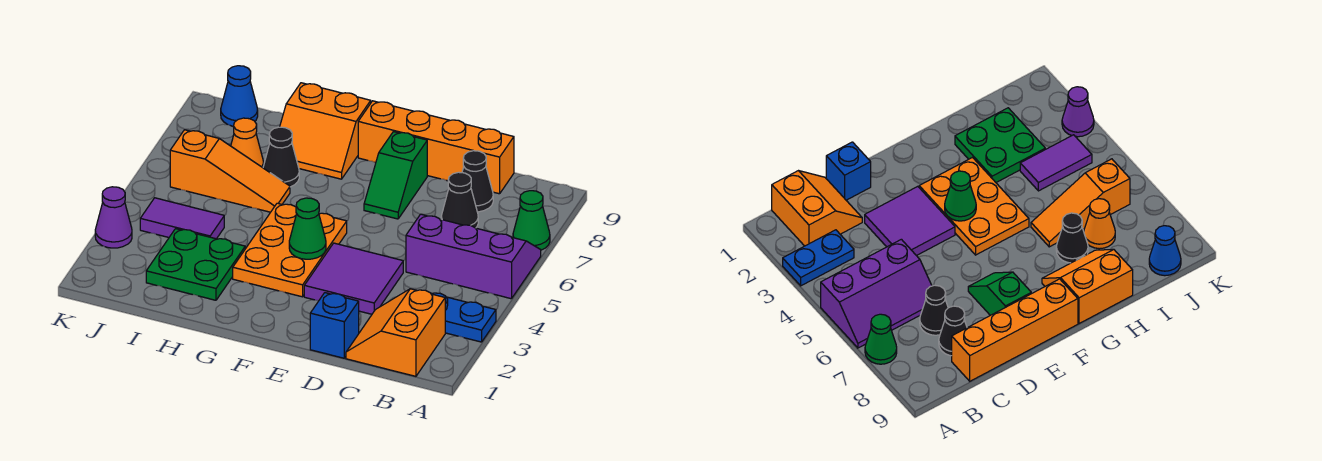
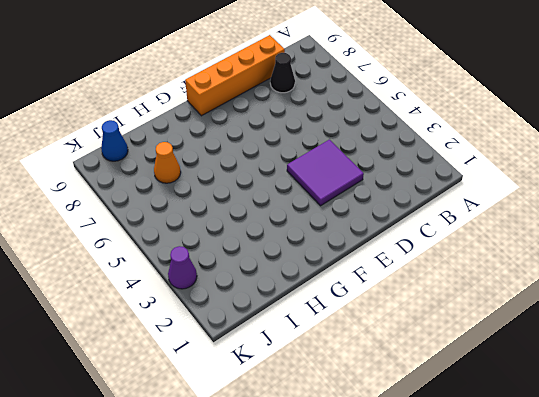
none -> blue 1x2 plate [431,293,496,342]
none -> purple 2x3 slope [406,214,541,299]
none -> green 1x1 cone [513,191,550,250]

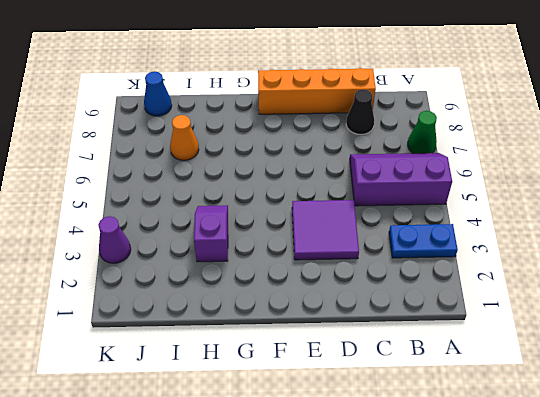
purple 1x2 slope [194,205,228,262] -> green 2x2 plate [146,229,245,300]
none -> orange 2x2 slope [346,289,445,376]
none -> black 1x1 cone [441,172,478,228]
none -> blue 1x1 brick [310,293,359,358]

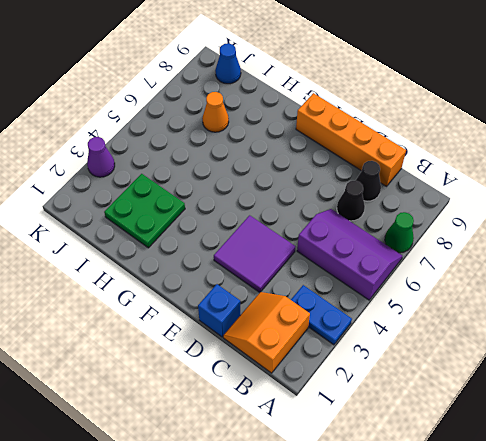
none -> green 1x2 slope [364,132,427,219]
none -> orange 2x3 plate [233,203,347,297]
none -> orange 2x2 slope [280,83,371,179]

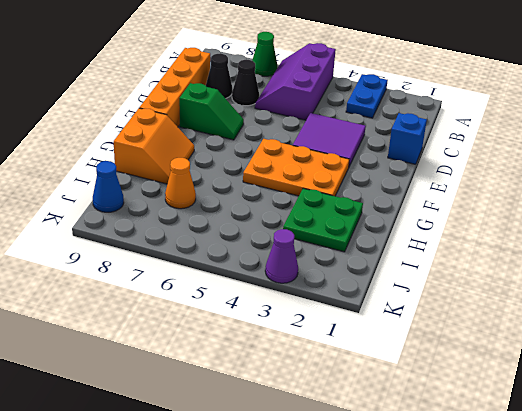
none -> orange 2x2 slope [346,289,445,376]
none -> orange 1x3 slope [170,130,290,212]
none -> black 1x1 cone [263,127,299,187]

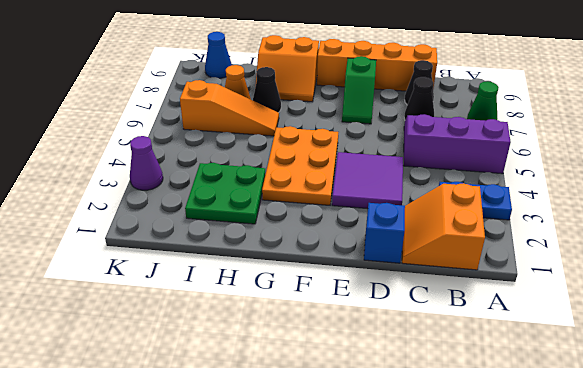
none -> purple 1x2 tile [140,198,224,239]
none -> green 1x1 cone [289,198,326,259]

